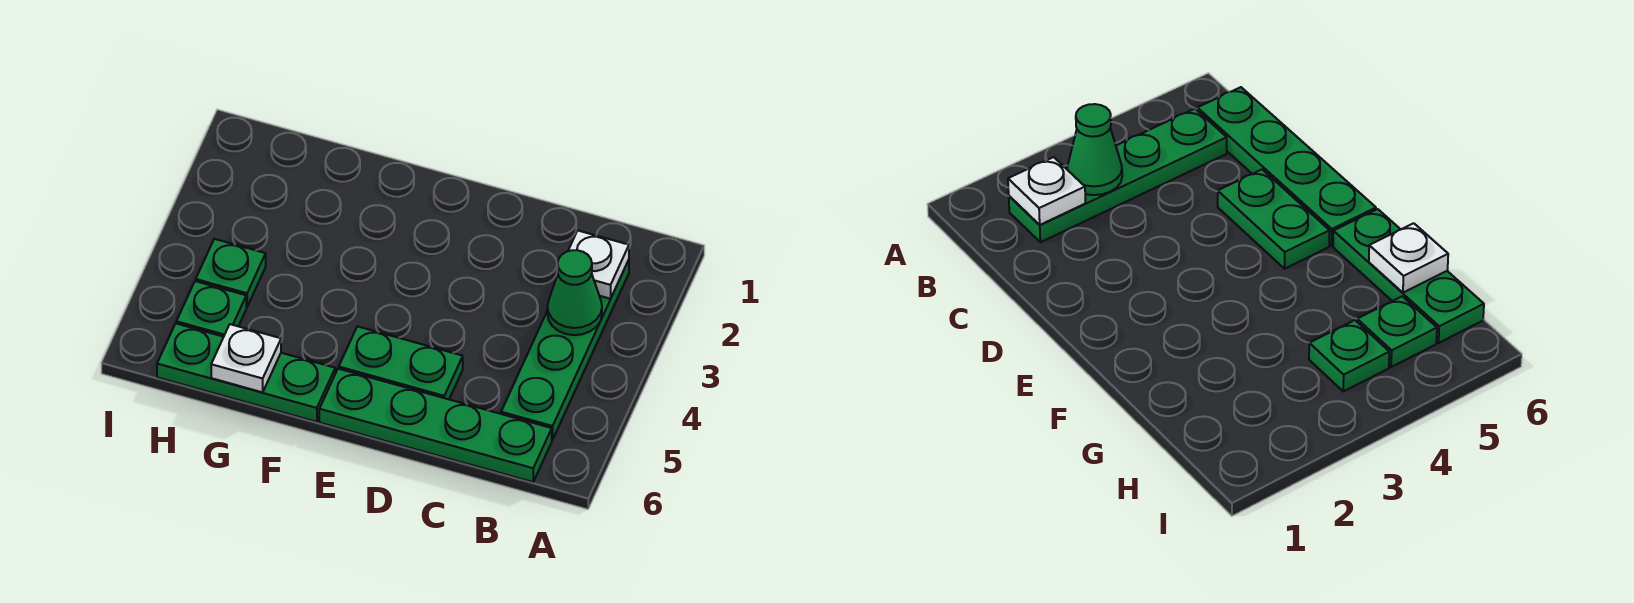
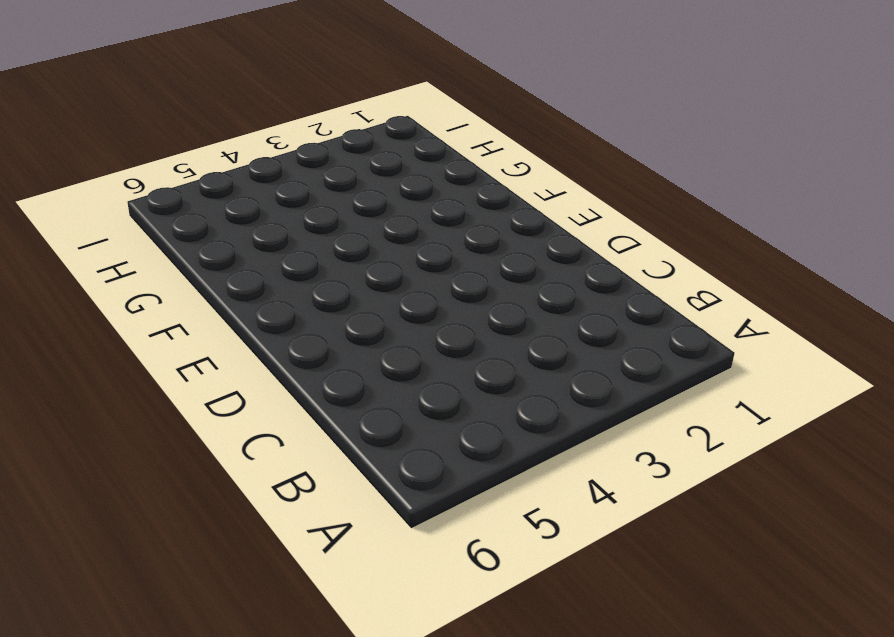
none -> green 1x4 plate [501,260,629,440]
none -> green 1x4 plate [319,369,552,482]

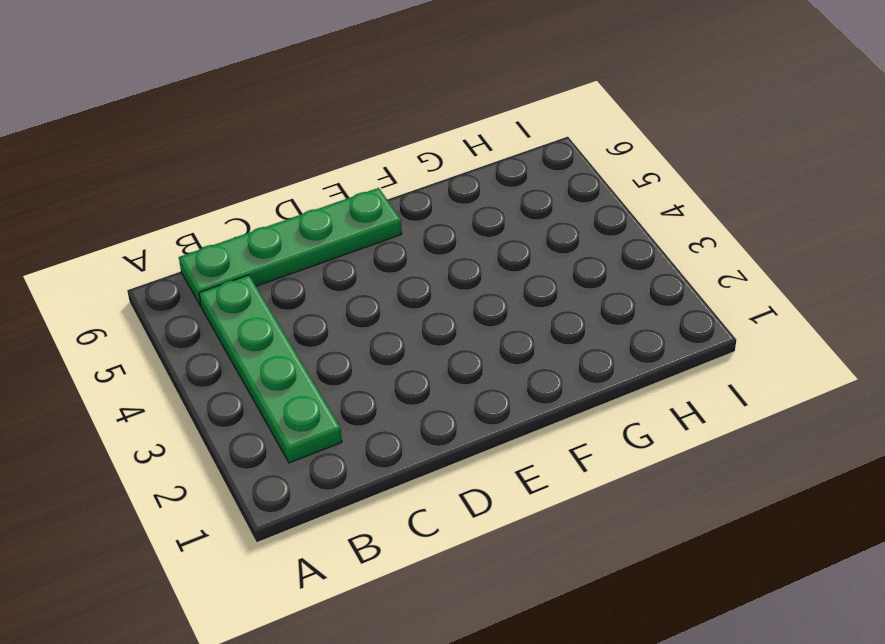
none -> green 1x2 plate [339,326,463,399]
none -> green 1x3 plate [157,324,335,422]

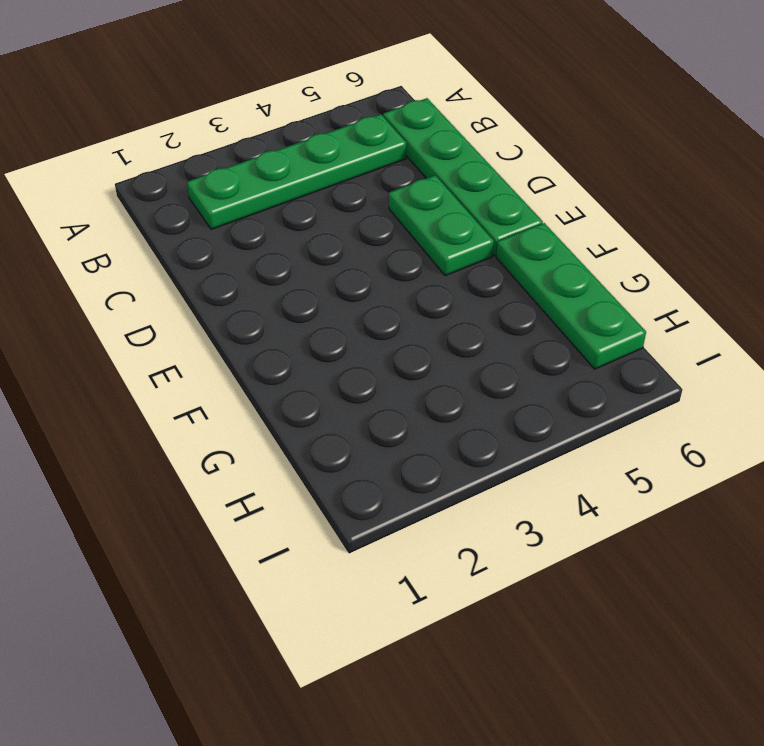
none -> green 1x1 plate [196,239,266,307]
none -> green 1x1 plate [176,281,246,337]

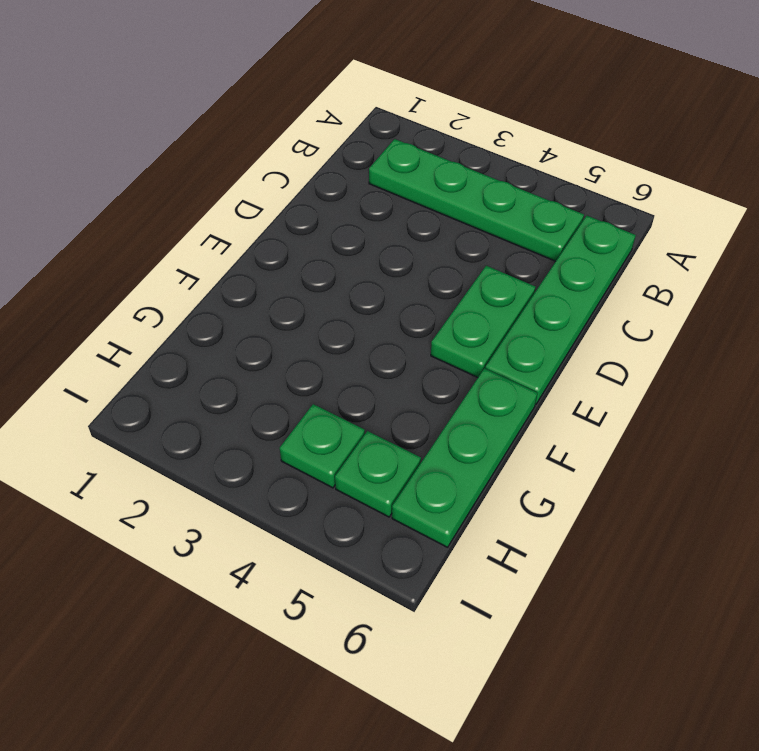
none -> white 1x1 plate [568,231,629,299]
none -> green 1x1 cone [547,250,602,335]

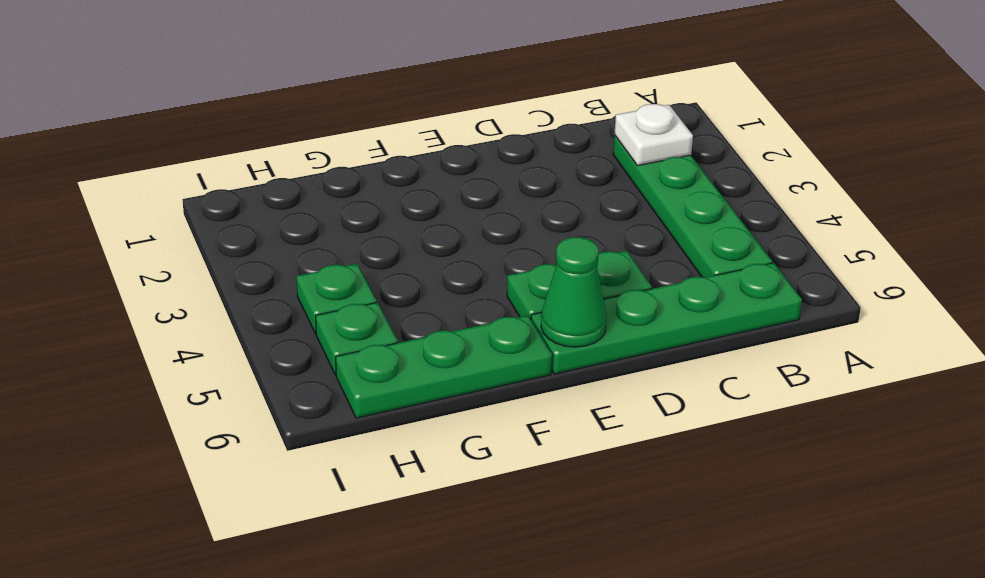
green 1x1 cone [541,237,607,347] -> green 1x1 cone moved to [547,250,602,335]
none -> white 1x1 plate [211,324,281,392]

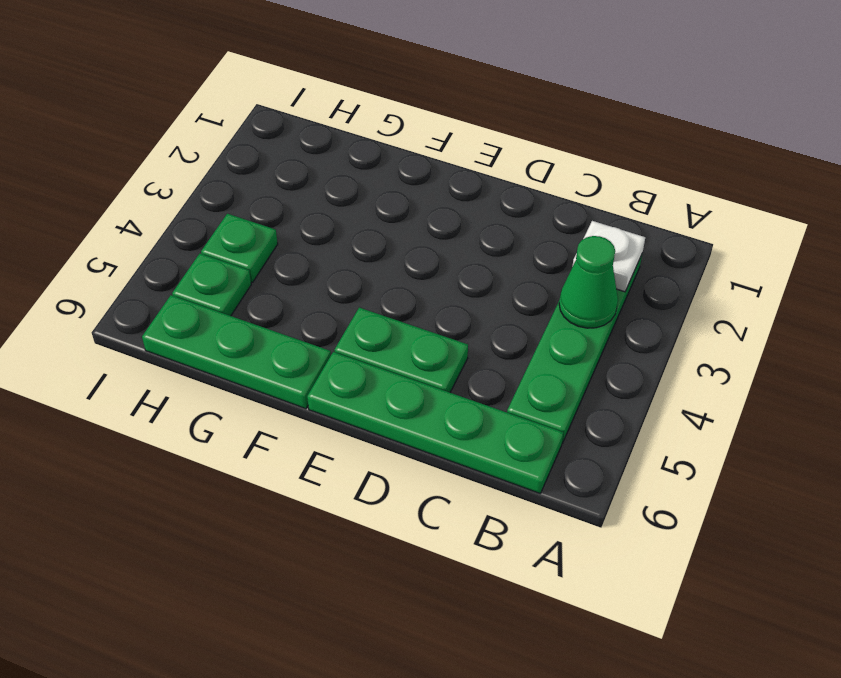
none -> white 1x1 plate [211,324,281,392]

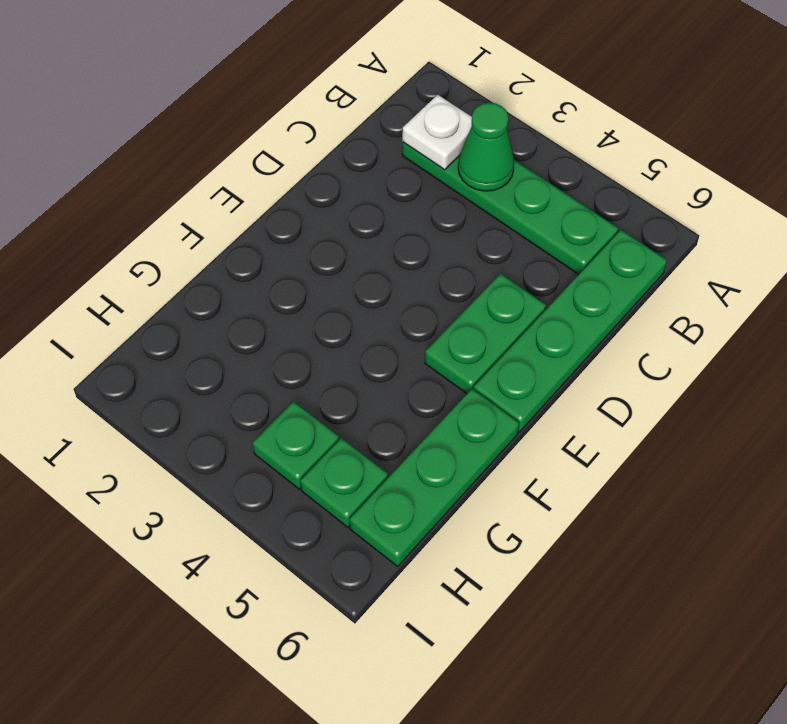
none -> white 1x1 plate [211,324,281,392]

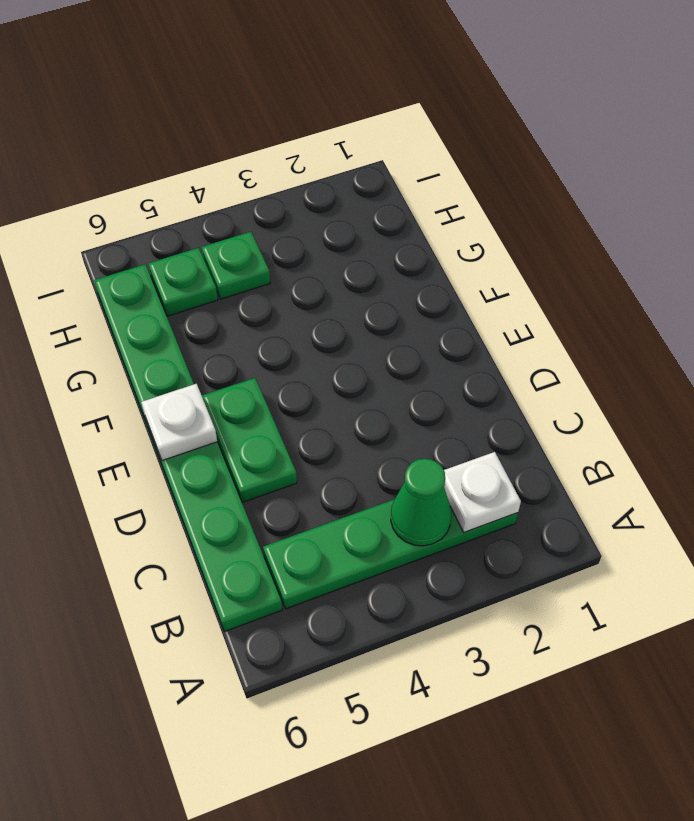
white 1x1 plate [141,384,217,460] -> white 1x1 plate moved to [211,324,281,392]

